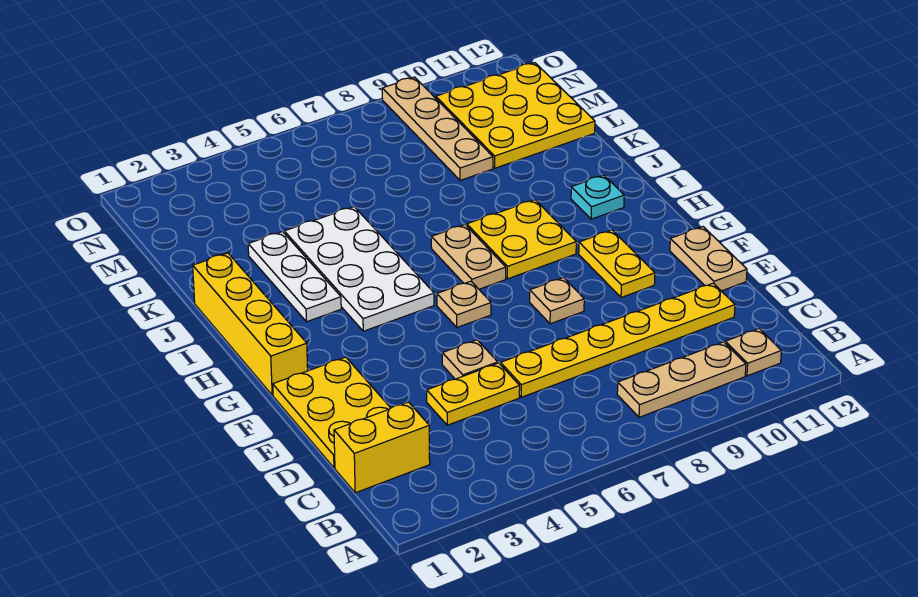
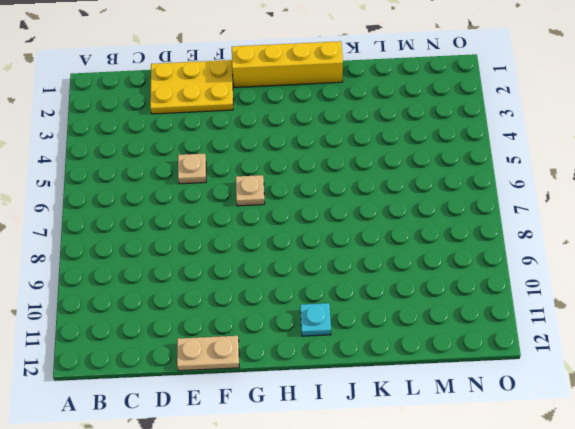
none -> tan 1x3 plate [617,342,746,417]
none -> tan 1x1 plate [725,329,781,376]
none -> yellow 1x2 brick [334,402,430,493]

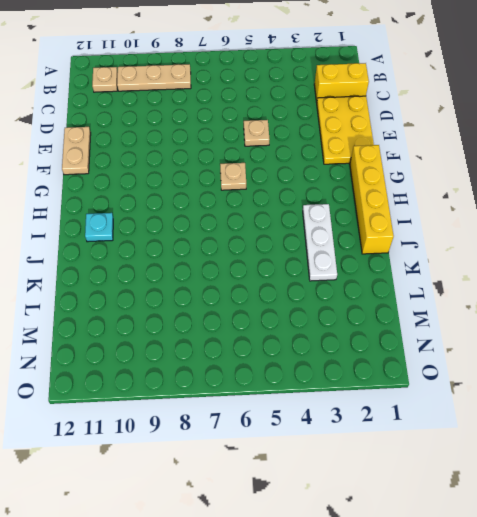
none -> yellow 1x2 plate [427,363,520,425]
none -> yellow 1x6 plate [501,283,735,397]
none -> tan 1x1 plate [530,278,584,324]

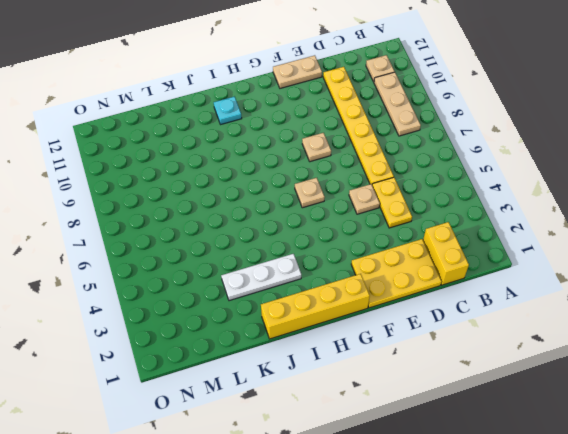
none -> yellow 1x2 plate [579,230,655,298]
none -> white 2x4 plate [284,207,434,331]
none -> tan 1x2 plate [431,225,506,289]

